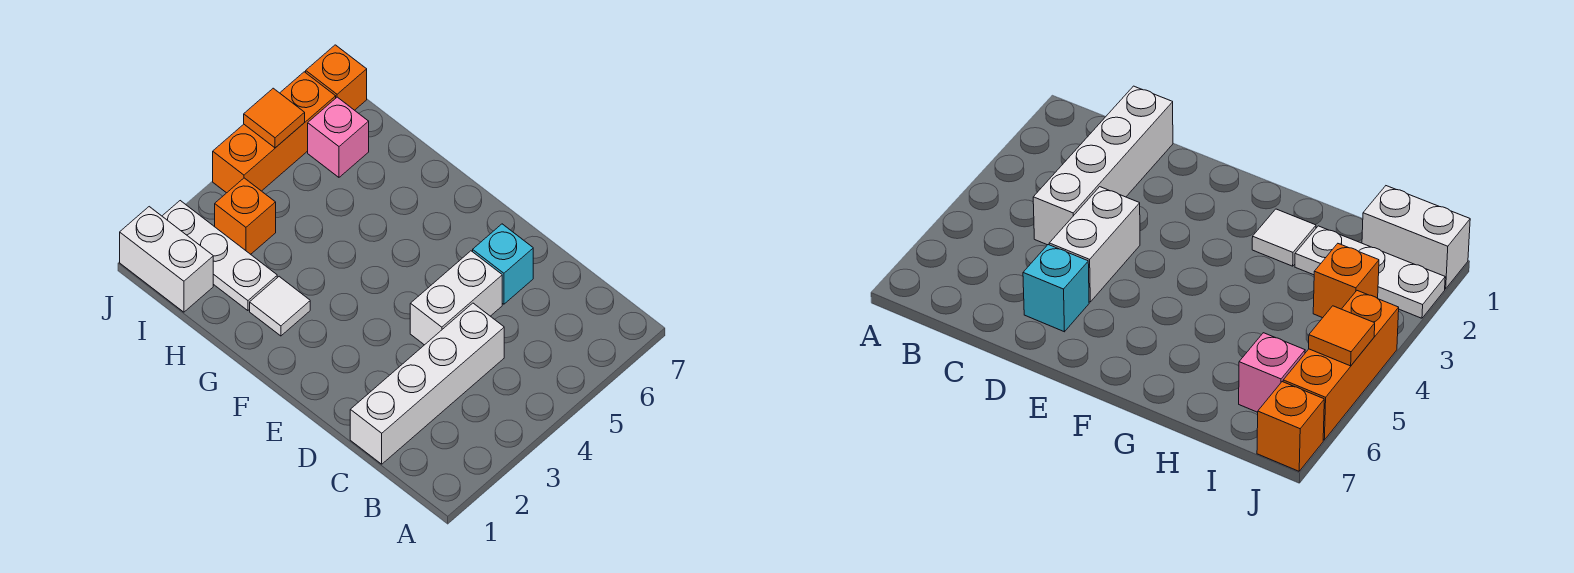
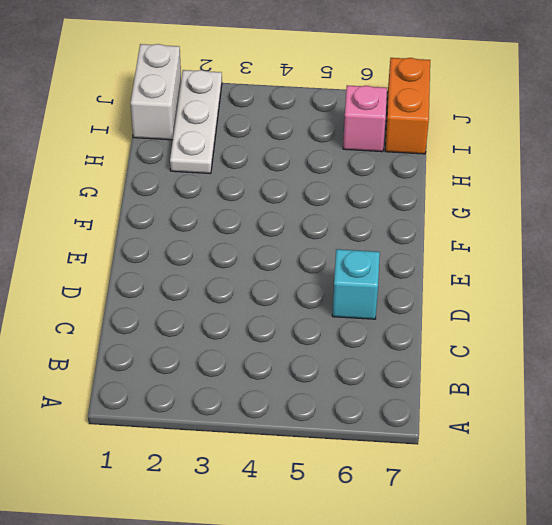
orange 1x2 brick [385,58,430,154] -> orange 1x1 brick [306,45,367,110]
none -> white 1x4 brick [350,303,504,464]
none -> white 1x2 brick [410,251,502,345]

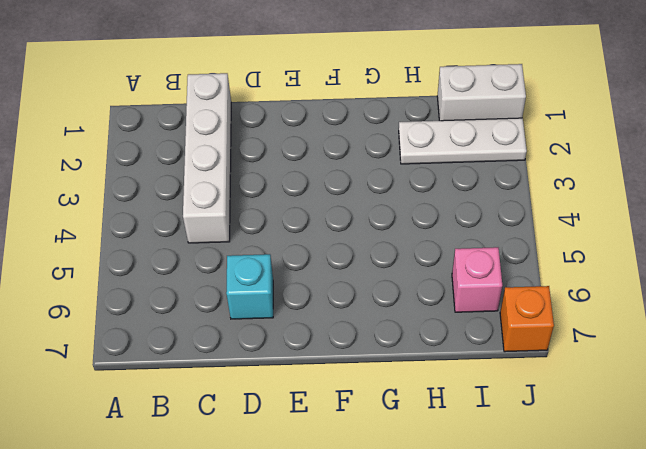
none -> white 1x2 brick [410,251,502,345]
none -> white 1x1 tile [250,277,310,336]

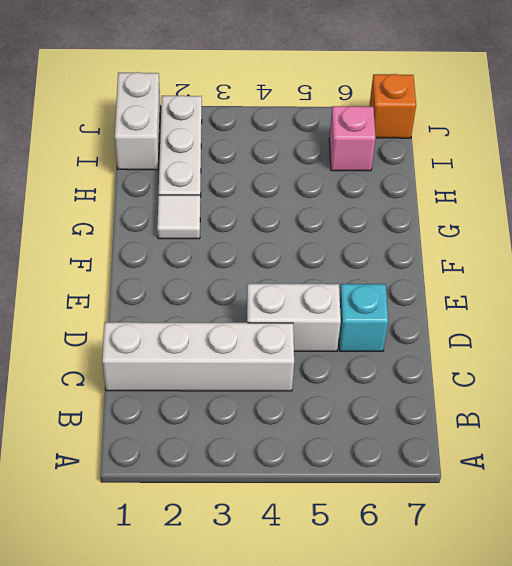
none -> orange 1x1 brick [215,178,276,254]
none -> orange 1x3 brick [213,72,336,193]

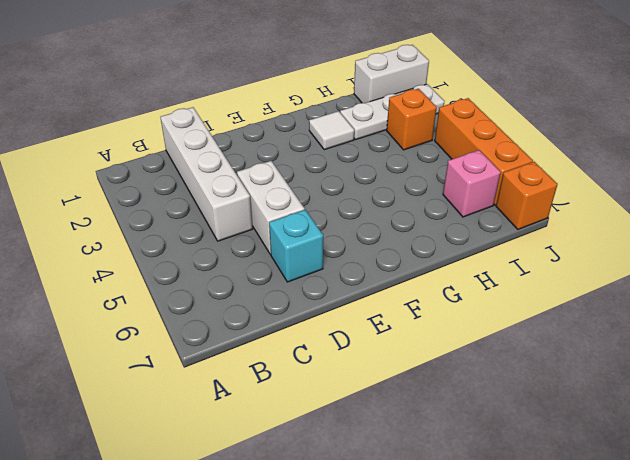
none -> orange 1x1 tile [244,88,305,148]

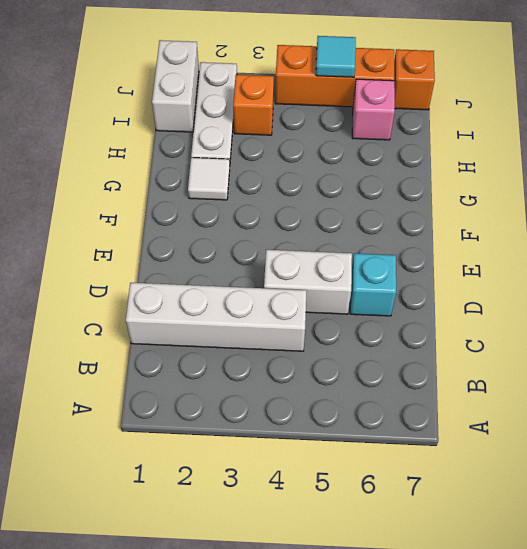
cyan 1x1 tile [316,36,356,77] -> orange 1x1 tile [244,88,305,148]

